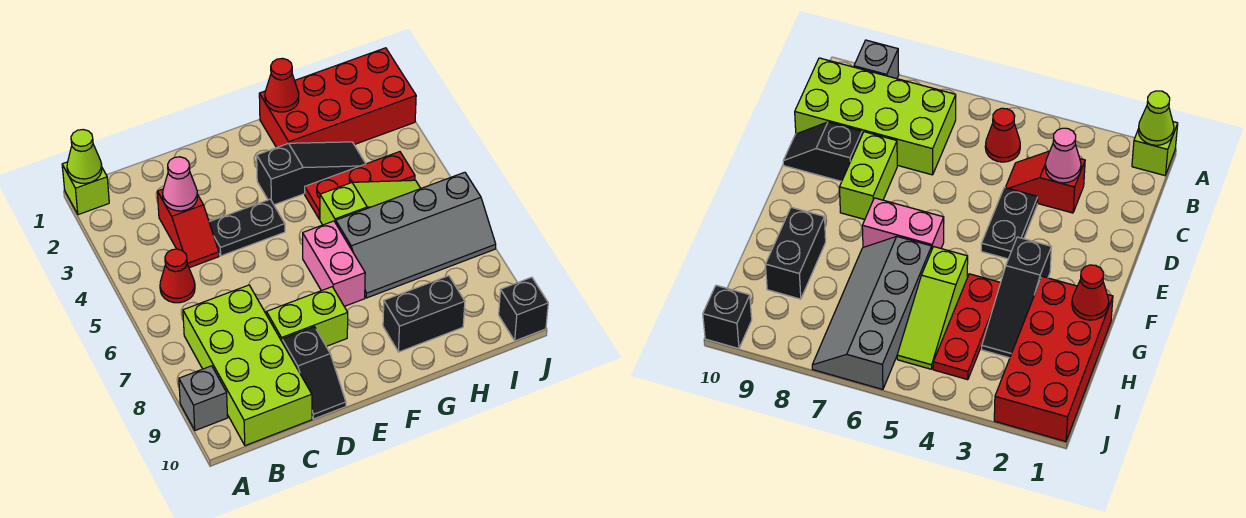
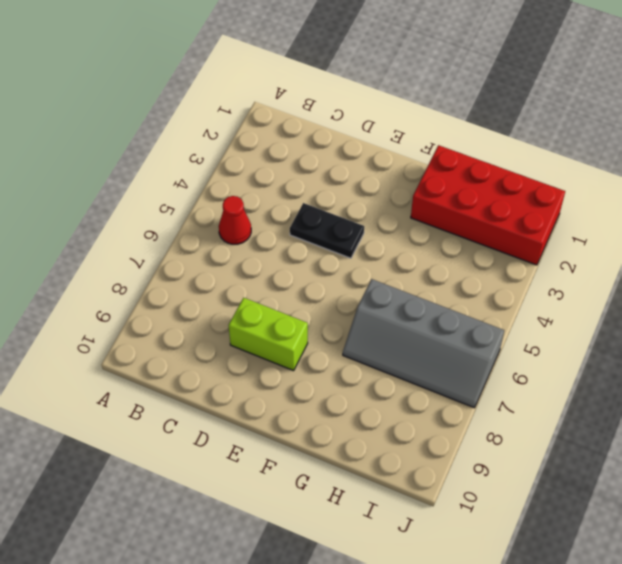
none -> lime 1x1 brick [62,162,109,215]
none -> grey 1x1 brick [179,366,228,430]
none -> lime 2x4 brick [183,285,312,446]

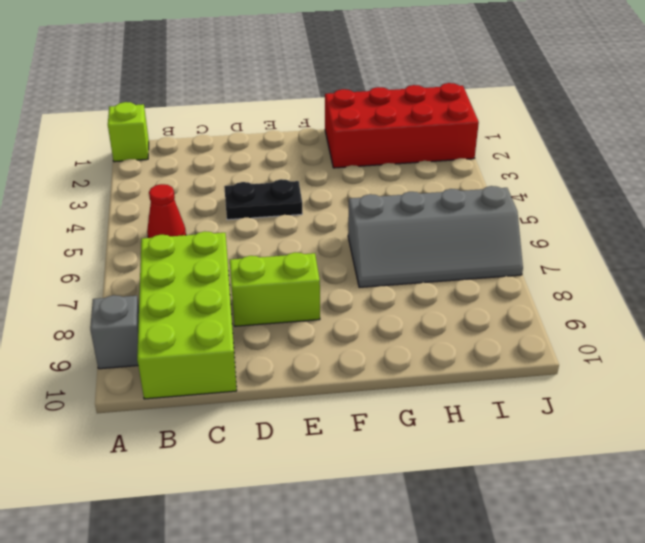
none -> red 1x2 slope [157,189,219,268]
none -> black 1x2 slope [282,327,346,419]
none -> black 1x3 slope [257,142,366,205]

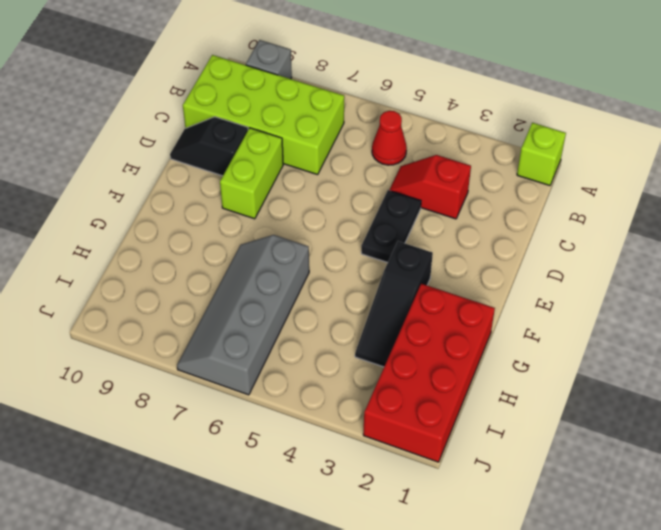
none -> pink 1x2 brick [303,221,365,306]
none -> red 1x3 plate [305,152,415,219]
none -> lime 1x3 slope [320,180,421,225]

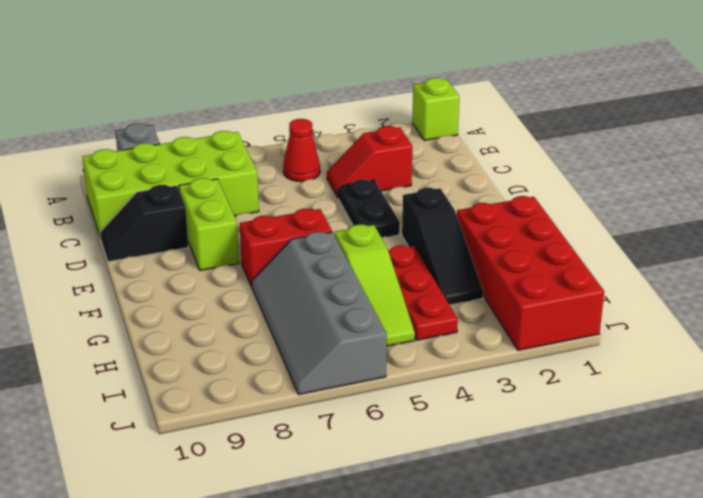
red 1x2 brick [240,209,332,287] -> pink 1x2 brick [303,221,365,306]
none -> black 1x2 brick [383,276,465,352]
none -> black 1x1 brick [499,277,548,341]
none -> lime 1x1 cone [67,130,102,183]

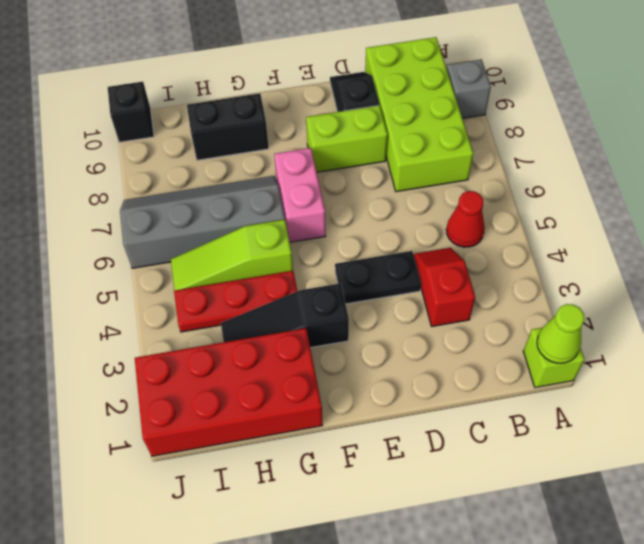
none -> pink 1x1 cone [163,157,197,211]
none -> red 1x1 cone [265,58,299,112]

